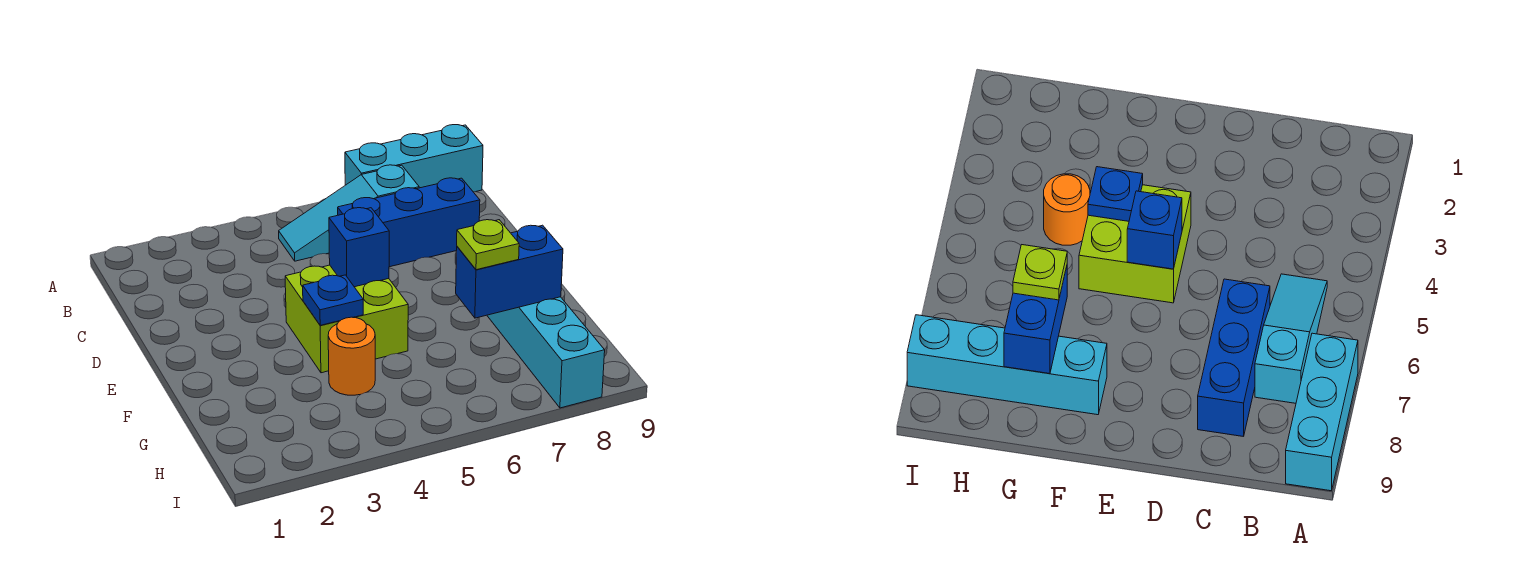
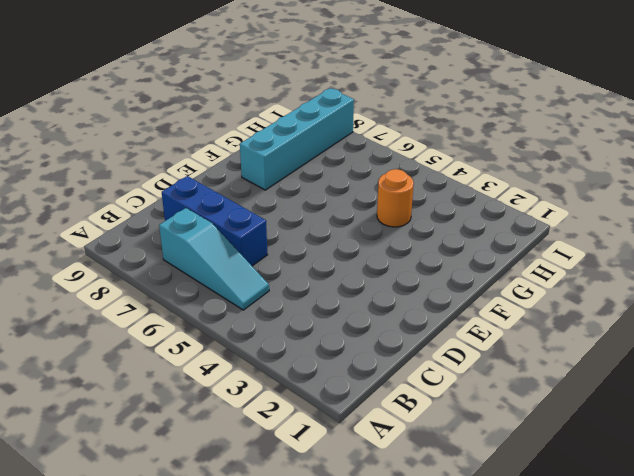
none -> cyan 1x3 brick [345,125,483,192]
none -> lime 2x2 brick [285,265,408,373]

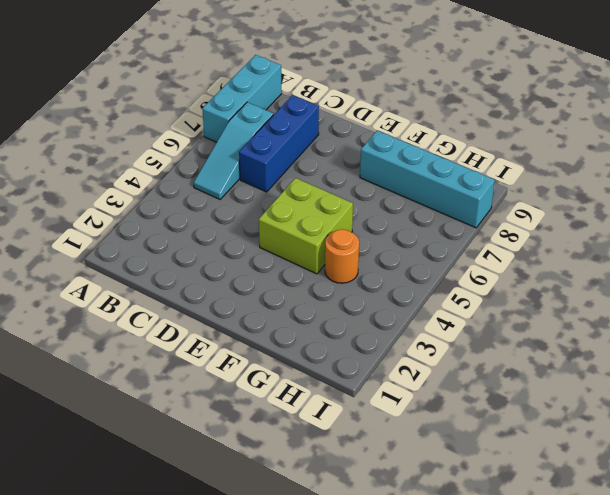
none -> blue 1x1 brick [329,208,389,287]
none -> blue 1x1 plate [303,275,363,325]

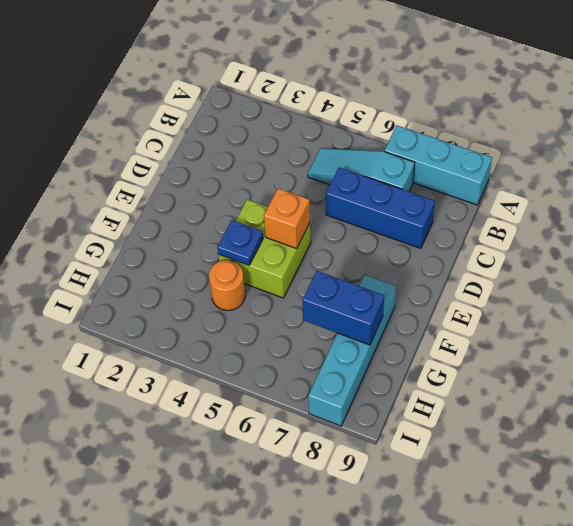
orange 1x1 brick [264,188,310,248] -> blue 1x1 brick [329,208,389,287]
none -> lime 1x1 plate [457,220,519,270]

